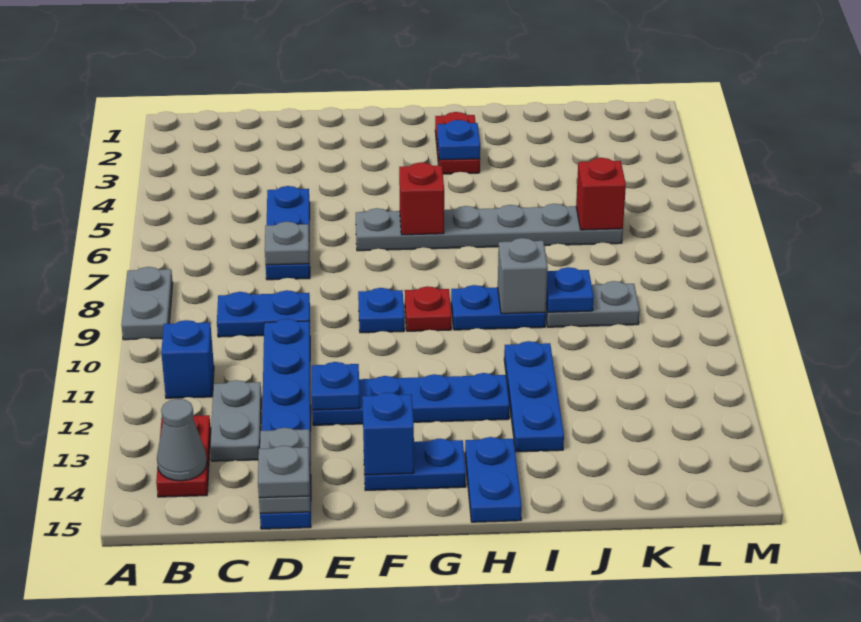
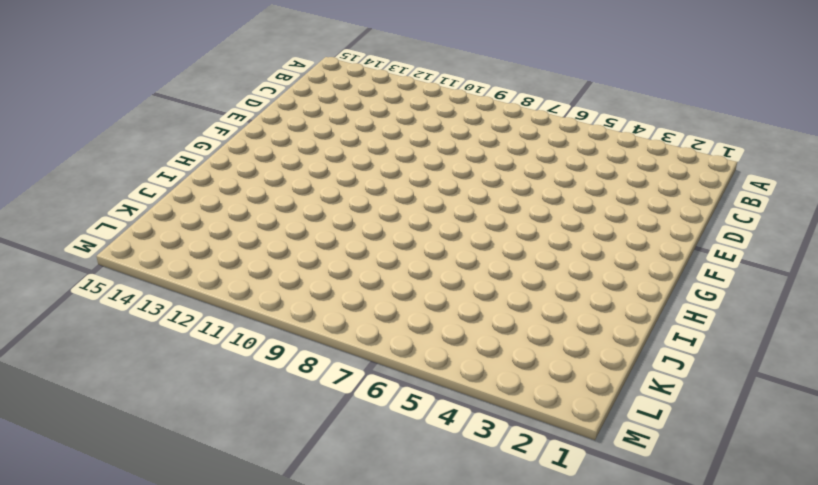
none -> grey 1x2 plate [121,267,173,340]
none -> blue 1x1 brick [161,320,214,398]
none -> red 1x2 plate [156,415,211,497]

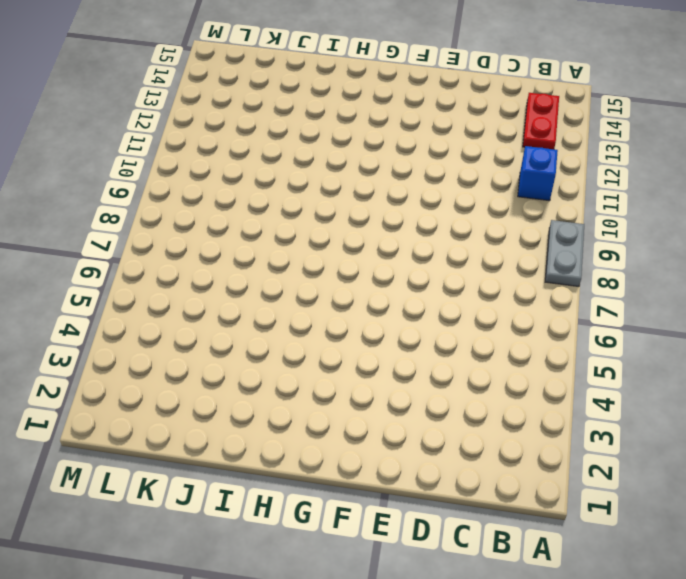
none -> blue 1x2 plate [217,290,310,337]
none -> grey 1x2 plate [210,380,261,461]
none -> blue 1x3 plate [266,186,310,280]

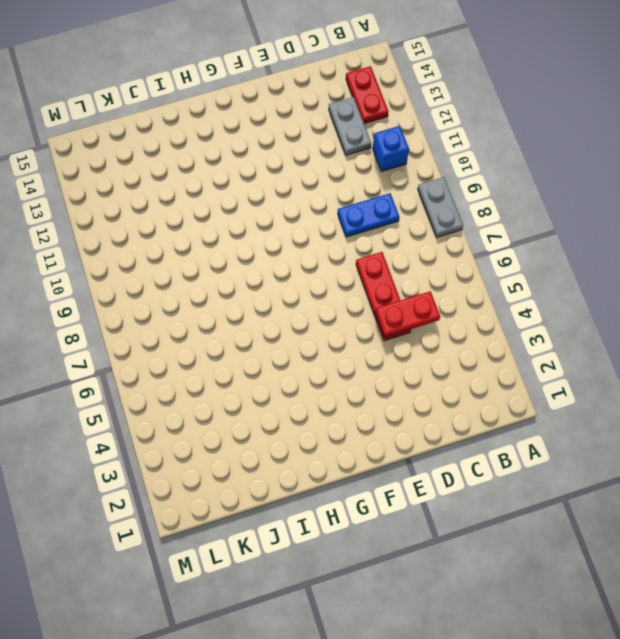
red 1x2 plate [375,291,440,337] -> red 1x2 plate turned to [435,112,480,174]
red 1x3 plate [356,252,411,341] -> blue 1x3 plate [266,186,310,280]
none -> blue 1x6 plate [260,319,311,529]
none -> blue 1x4 plate [312,373,510,425]
none -> grey 1x6 plate [356,204,623,251]

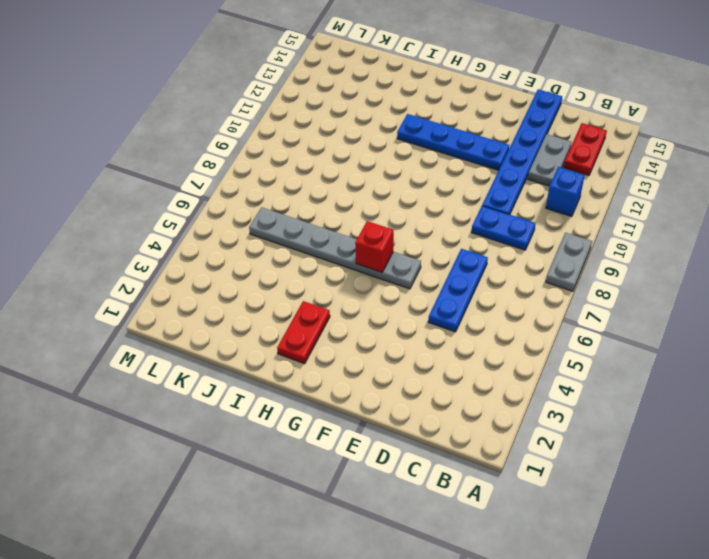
none -> blue 1x1 plate [358,288,404,333]
none -> blue 1x2 plate [364,439,466,490]
none -> red 1x1 plate [405,286,451,331]

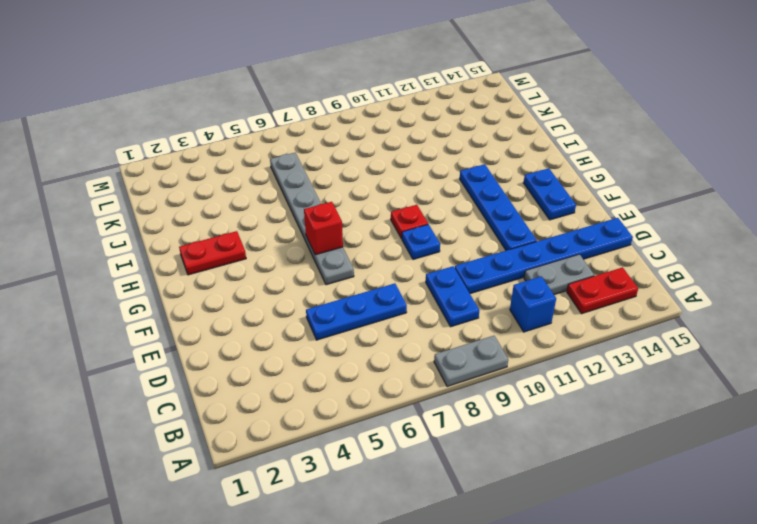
none -> blue 1x2 plate [451,285,546,330]
none -> blue 1x2 plate [465,437,522,522]
none -> blue 1x3 plate [504,341,564,452]

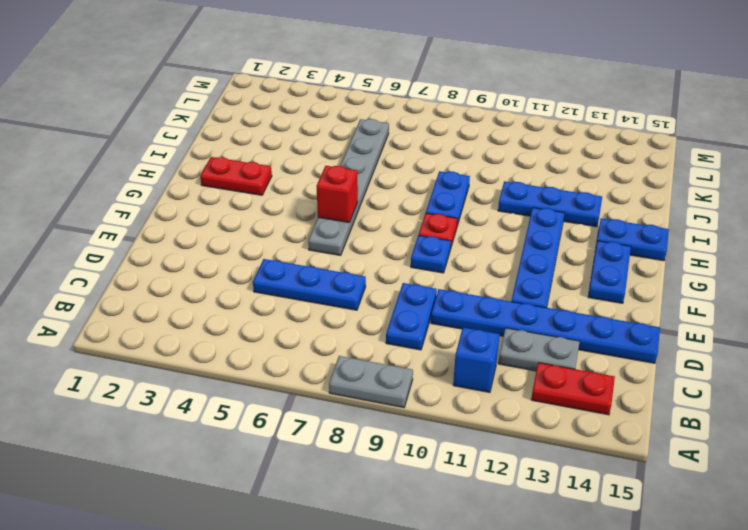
none -> grey 1x2 plate [546,281,640,327]
none -> grey 1x1 cone [157,399,207,481]
none -> grey 1x1 plate [265,222,309,265]

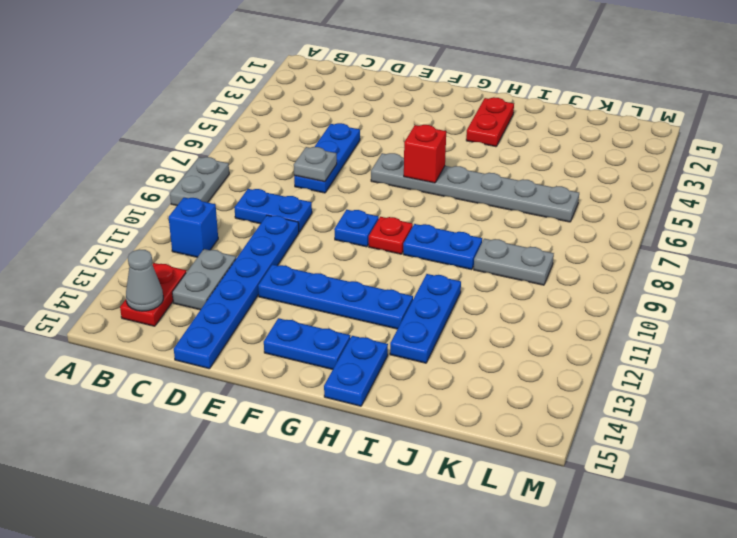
none -> grey 1x2 plate [259,428,310,514]
none -> blue 1x1 plate [312,362,360,410]
none -> blue 1x1 brick [362,393,414,475]

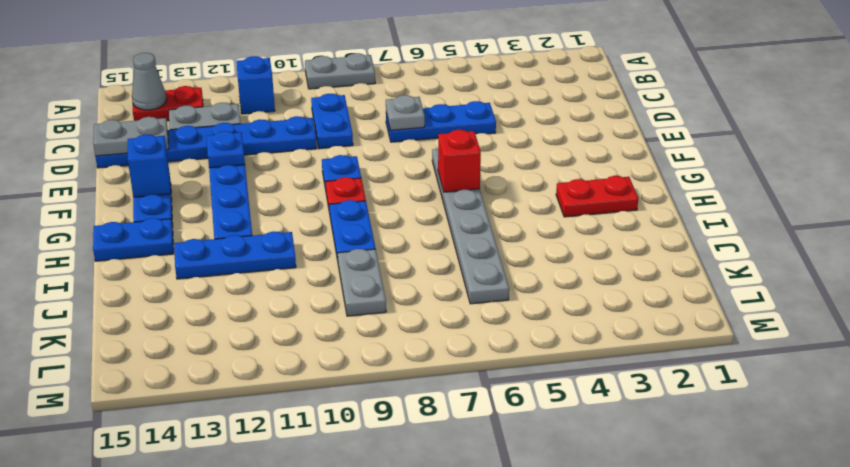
none -> blue 1x1 plate [437,120,480,160]
none -> grey 1x1 brick [498,238,548,314]
none -> blue 1x1 plate [546,267,594,312]

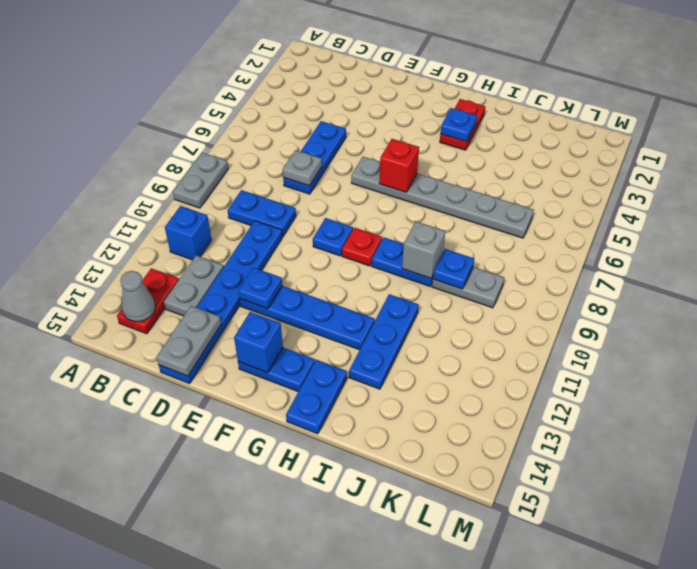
none -> red 1x1 brick [576,158,626,230]
none -> grey 1x1 plate [258,446,310,498]

